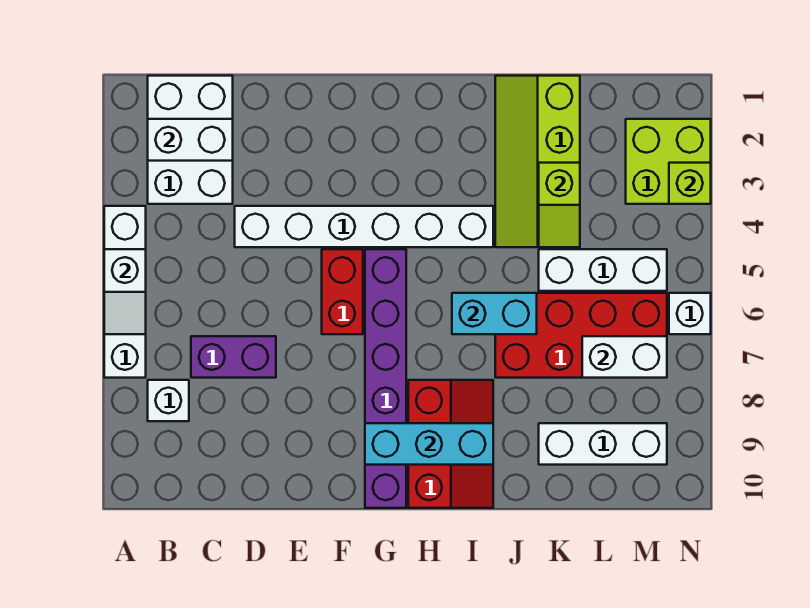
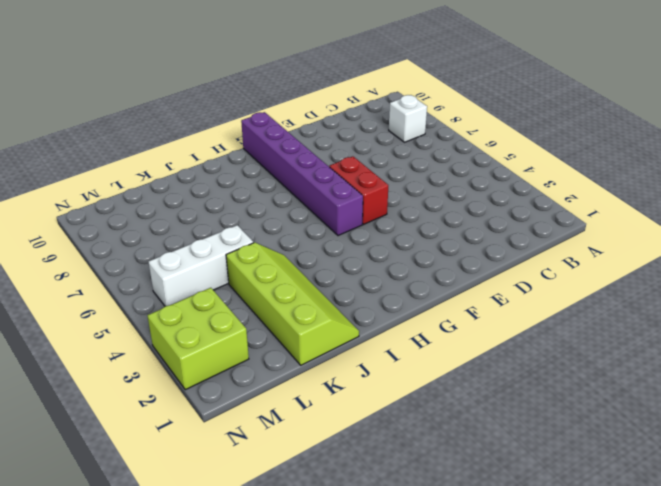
none -> white 1x4 brick [104,206,146,378]
none -> white 2x3 brick [148,76,233,204]
none -> purple 1x2 brick [191,336,276,378]

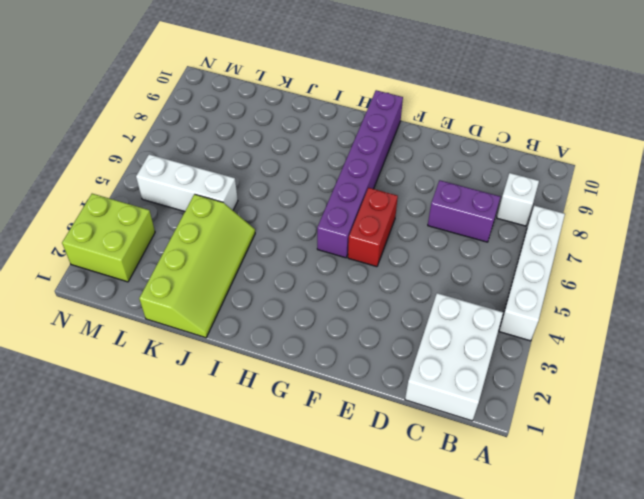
none -> white 1x6 brick [235,206,493,247]
none -> red 2x3 slope [408,380,493,508]
none -> red 2x4 brick [495,293,667,378]

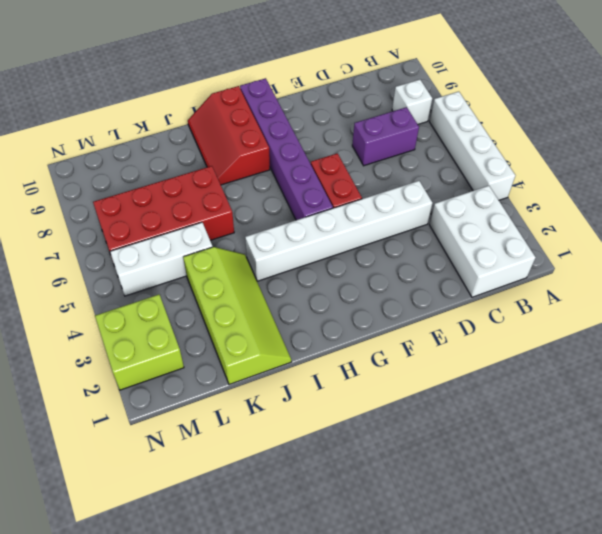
none -> white 1x3 brick [539,423,667,465]
none -> white 1x1 brick [669,293,711,334]
none -> white 1x2 slope [104,249,146,334]

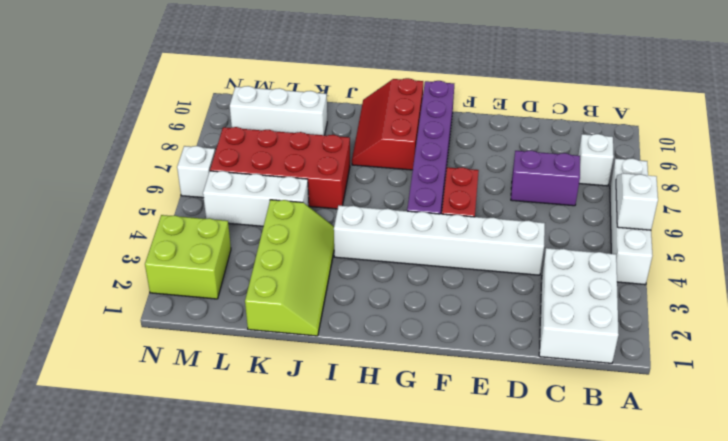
none -> white 1x2 brick [148,119,233,161]
none -> cyan 1x3 brick [365,423,493,465]
none -> cyan 1x2 brick [452,293,537,334]

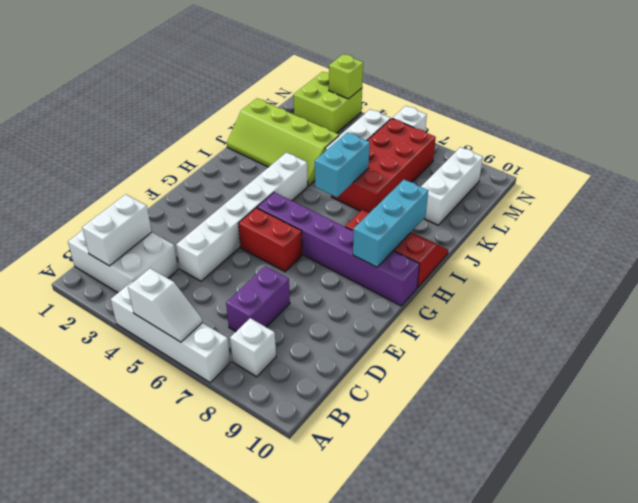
none -> lime 1x2 slope [539,163,580,247]
none -> white 1x2 brick [582,336,667,378]

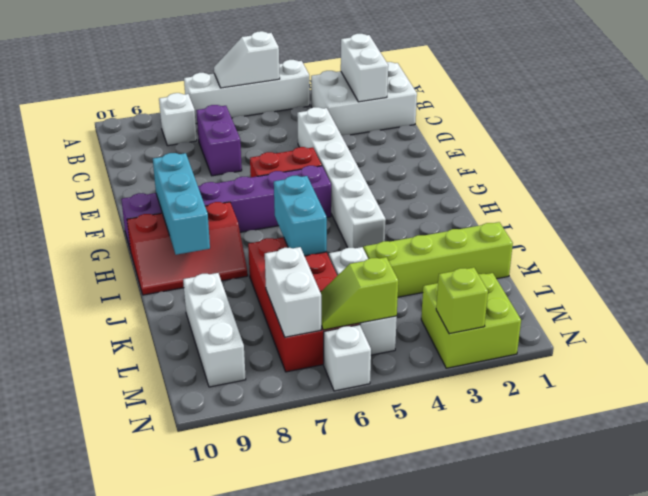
lime 1x2 slope [320,257,398,330] -> lime 1x2 slope moved to [539,163,580,247]

